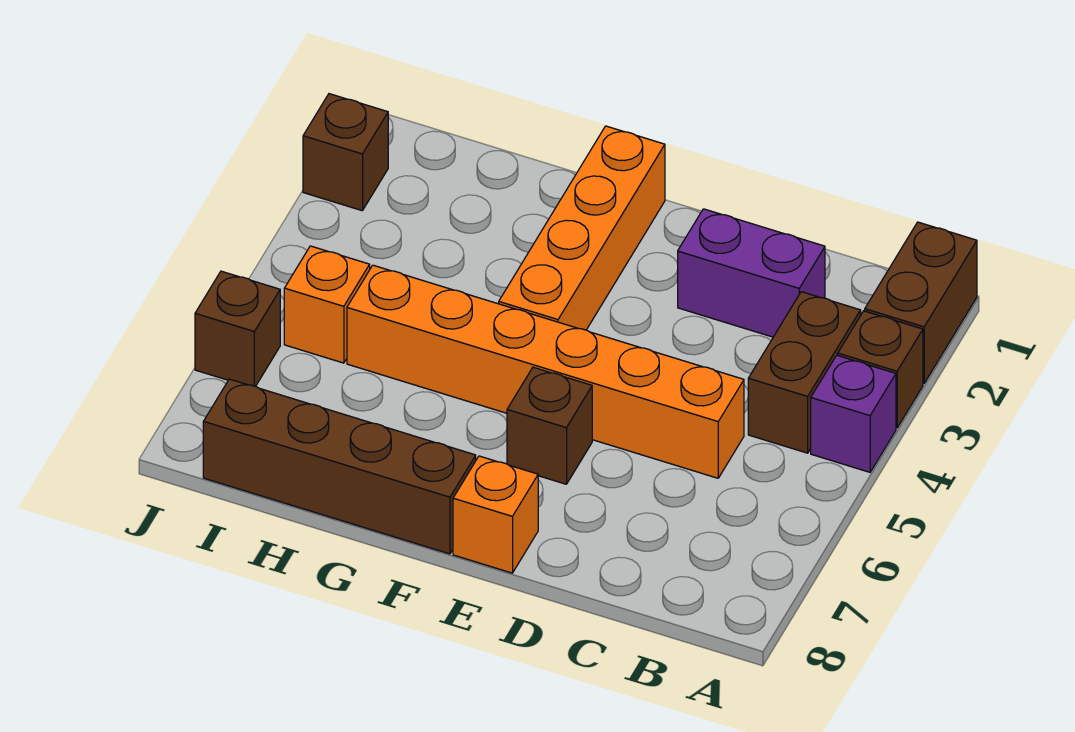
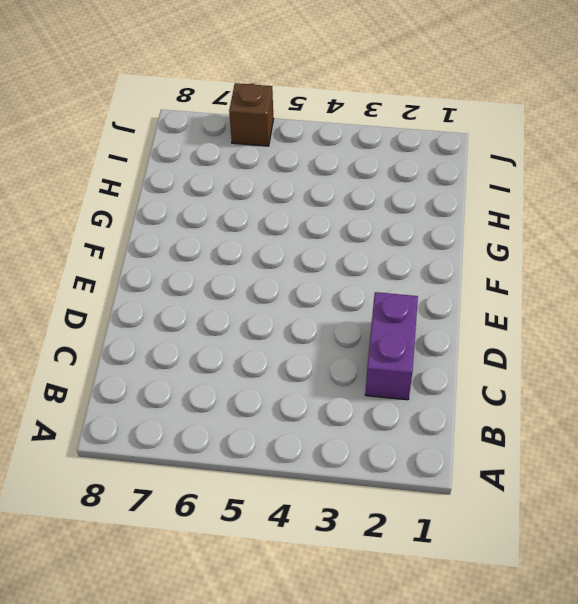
none -> brown 1x2 brick [865,222,977,384]
none -> brown 1x1 brick [838,311,923,428]
none -> purple 1x1 brick [811,355,896,472]

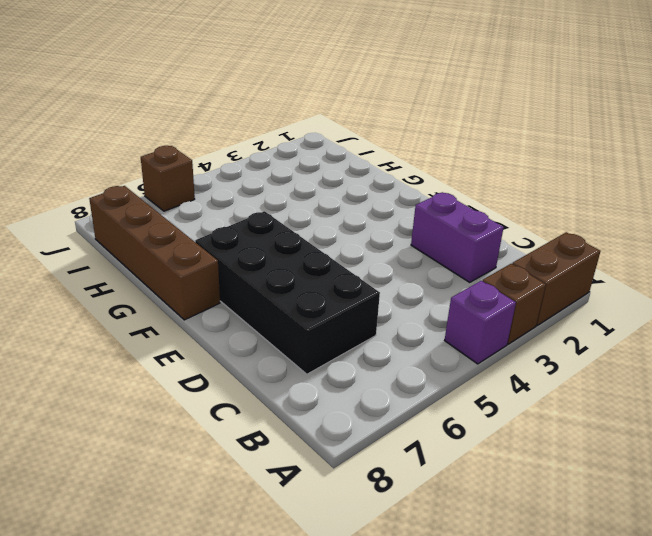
black 2x4 brick [195,211,380,374] -> brown 1x1 brick [507,367,592,484]
none -> brown 1x2 brick [748,292,861,453]
none -> orange 1x6 brick [347,265,744,478]
none -> orange 1x1 brick [453,456,538,573]

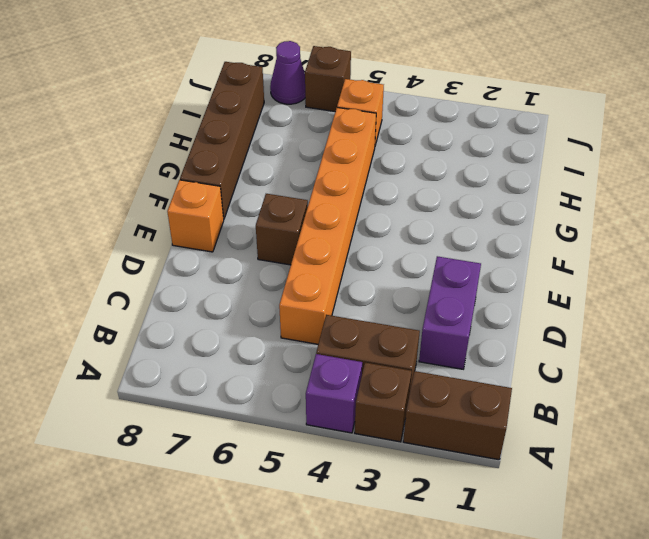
purple 1x1 cone [270,41,305,104] -> none
none -> orange 1x4 brick [499,126,665,330]
none -> brown 1x1 brick [303,94,388,211]

